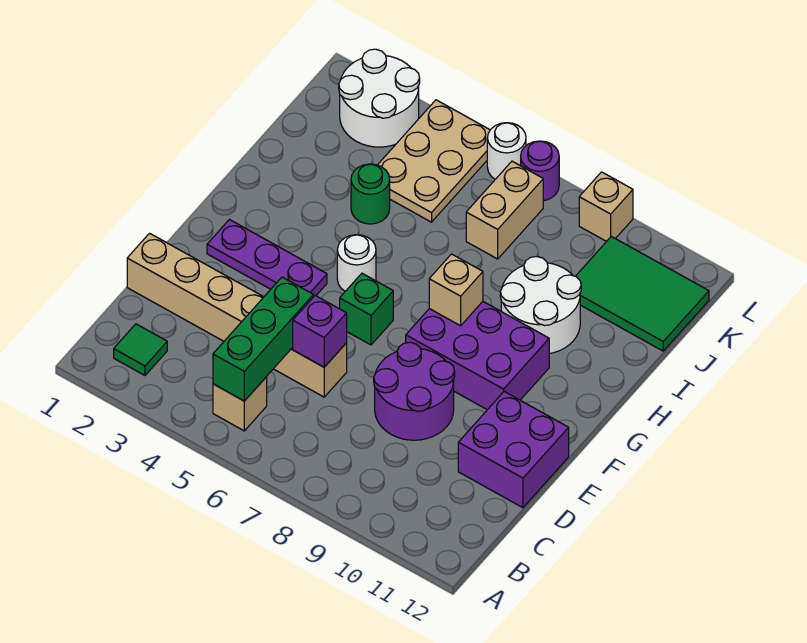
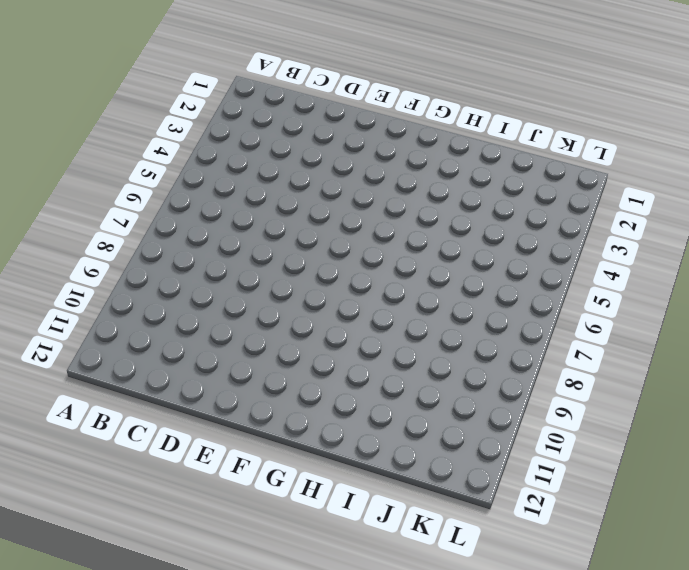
none -> green 1x1 tile [114,324,167,375]
none -> tan 1x1 brick [213,377,267,431]
none -> tan 1x6 brick [127,233,347,397]

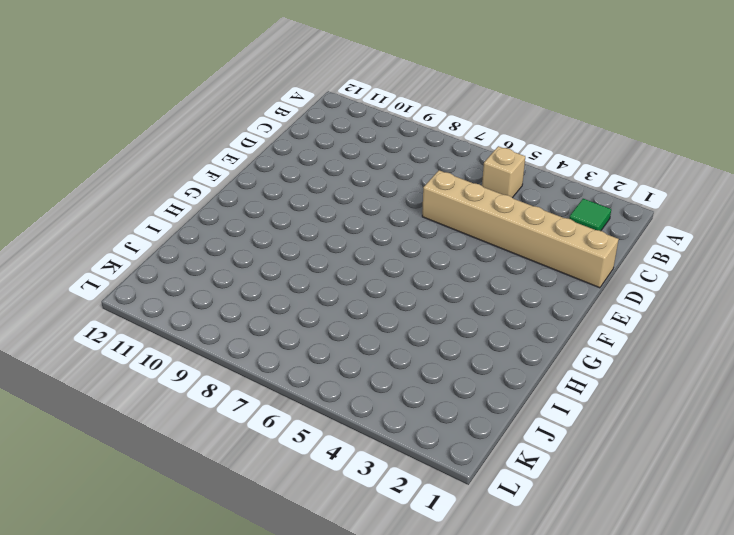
none -> purple 2x2 round brick [374,342,455,440]
none -> purple 2x2 brick [458,392,569,508]
none -> purple 1x3 plate [207,220,327,297]

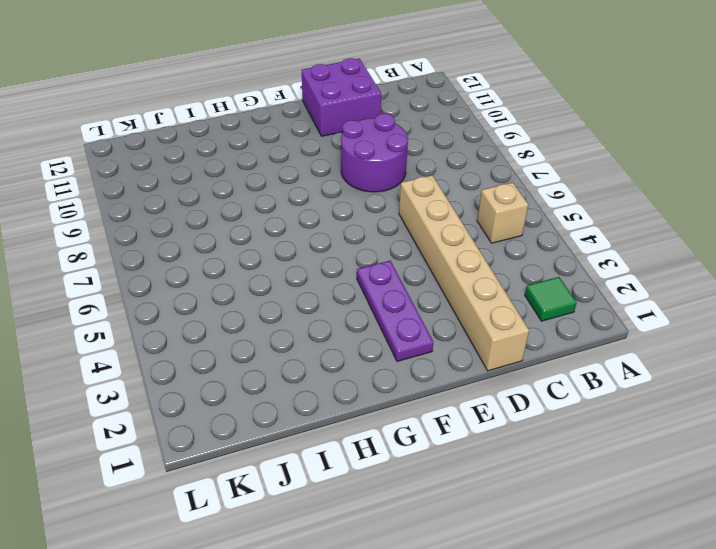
none -> green 1x1 brick [340,273,393,345]
none -> purple 2x3 brick [406,302,549,410]
none -> white 1x1 round brick [337,235,376,291]

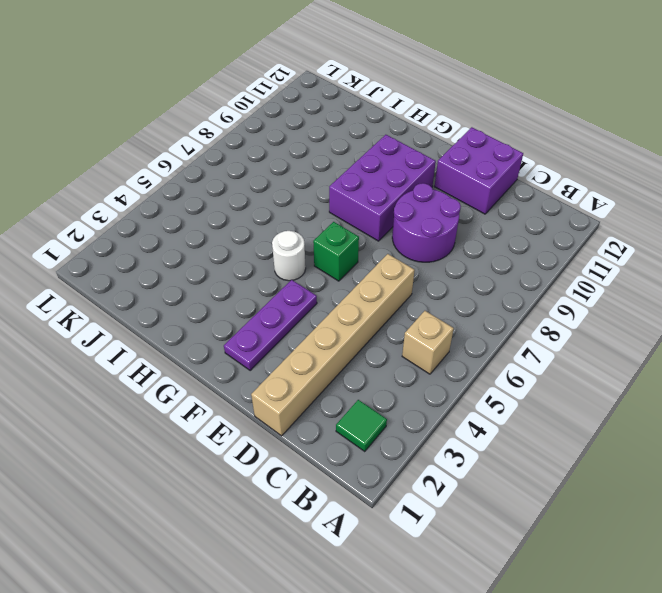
none -> white 2x2 round brick [500,257,581,354]
none -> green 1x1 round brick [351,164,390,224]
none -> tan 2x3 plate [378,100,490,222]

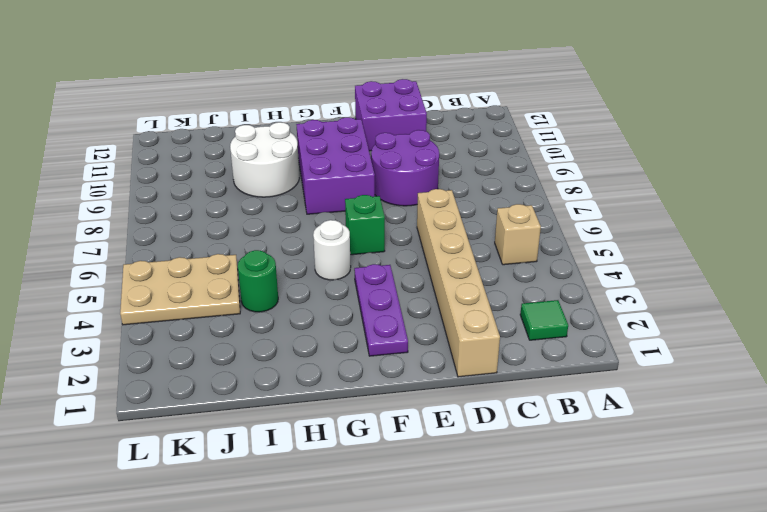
none -> tan 1x2 brick [466,161,543,259]
none -> green 2x3 tile [576,236,709,351]
none -> white 2x2 round brick [339,49,420,147]

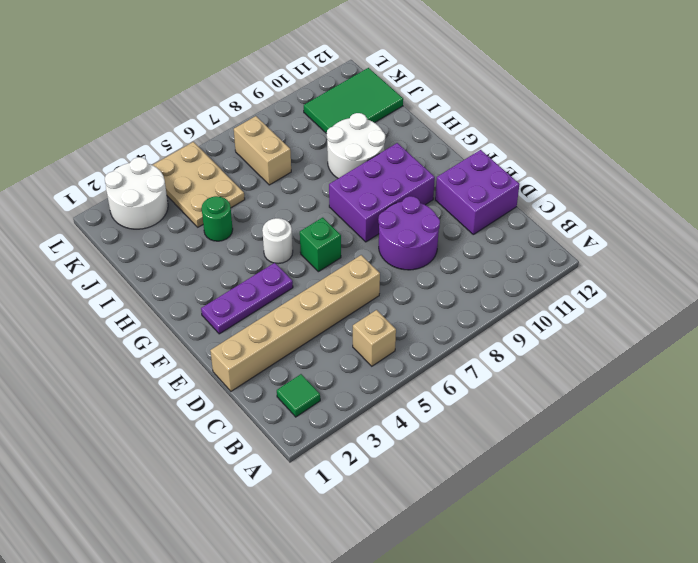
none -> white 1x1 round brick [487,123,526,179]
none -> purple 1x1 round brick [521,141,559,201]
none -> tan 1x1 brick [579,172,633,242]

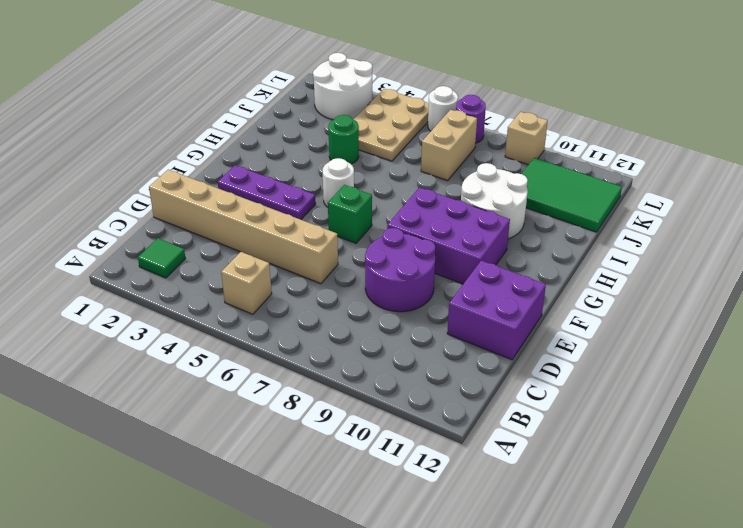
none -> green 1x3 brick [213,277,313,401]
none -> purple 1x1 brick [293,296,347,367]
none -> tan 1x1 brick [429,254,483,326]

